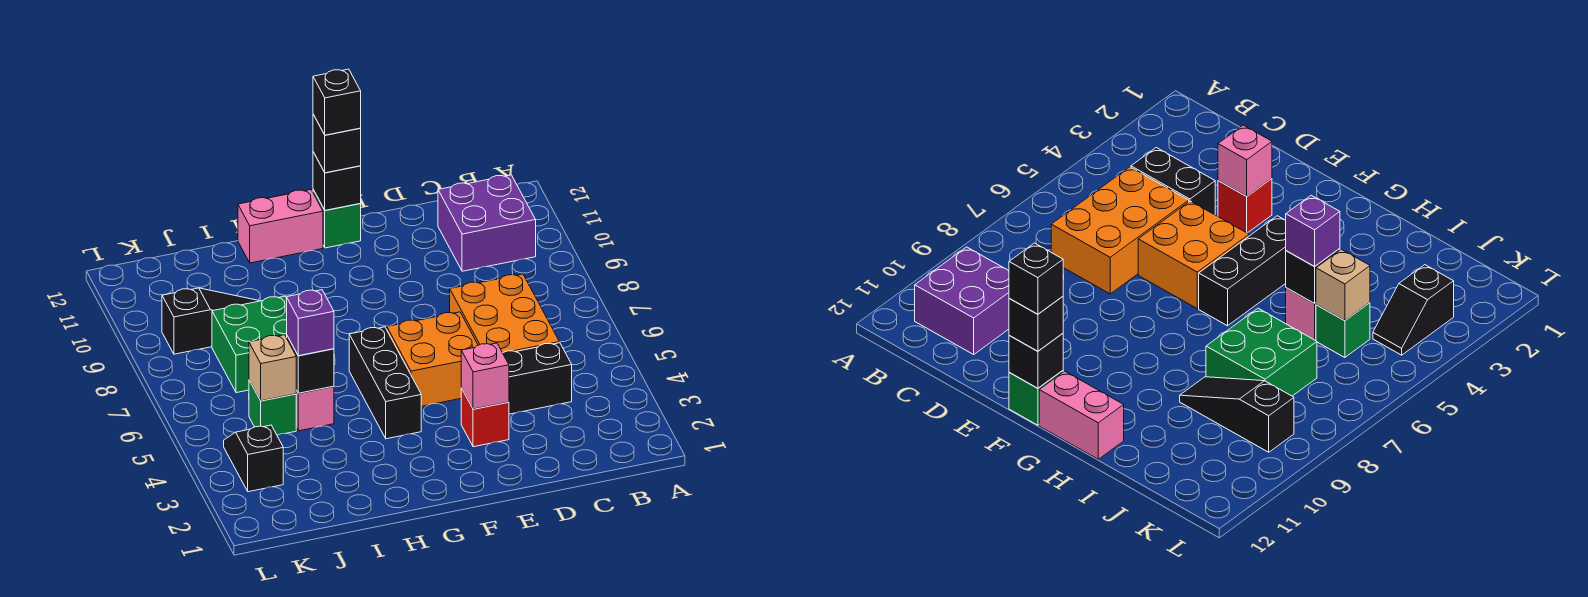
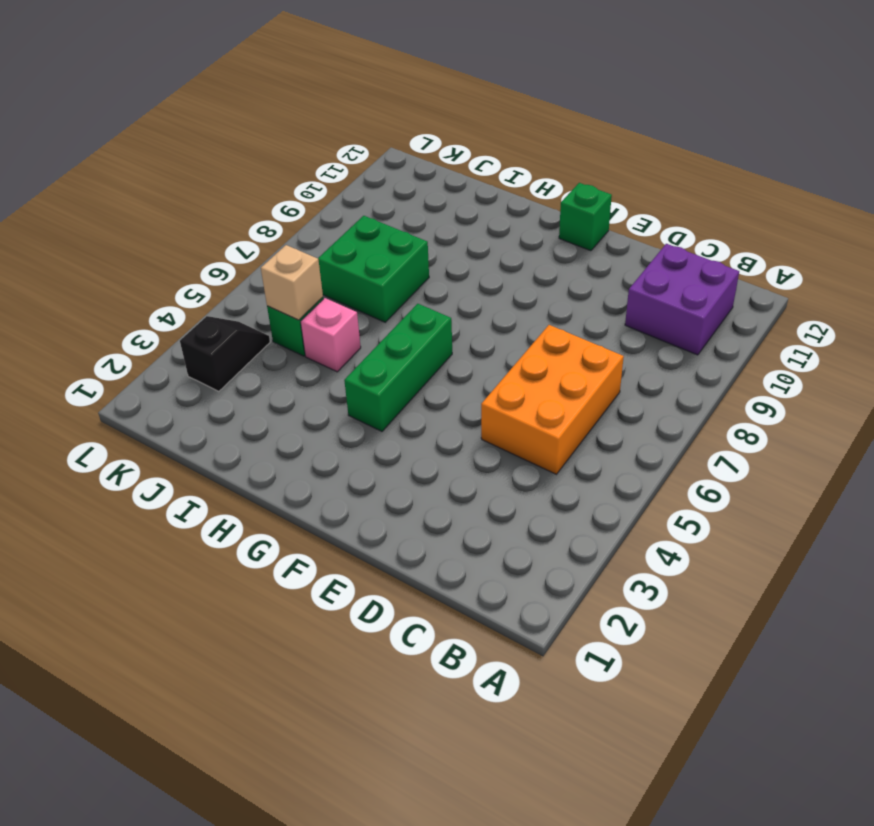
green 1x3 brick [344,304,452,431] -> black 1x3 brick [349,327,421,439]
none -> black 1x2 brick [503,343,572,414]
none -> red 1x1 brick [461,388,509,447]
none -> orange 2x2 brick [387,312,478,406]

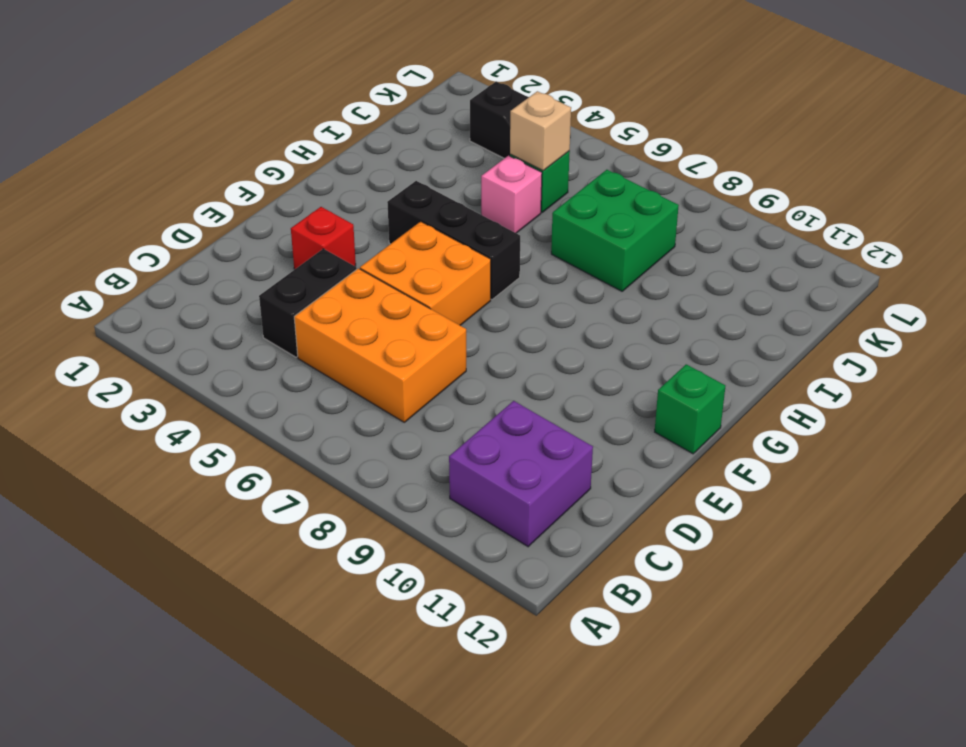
none -> pink 1x2 brick [238,190,323,263]
none -> black 1x3 slope [162,288,259,354]
none -> pink 1x1 brick [461,343,509,409]

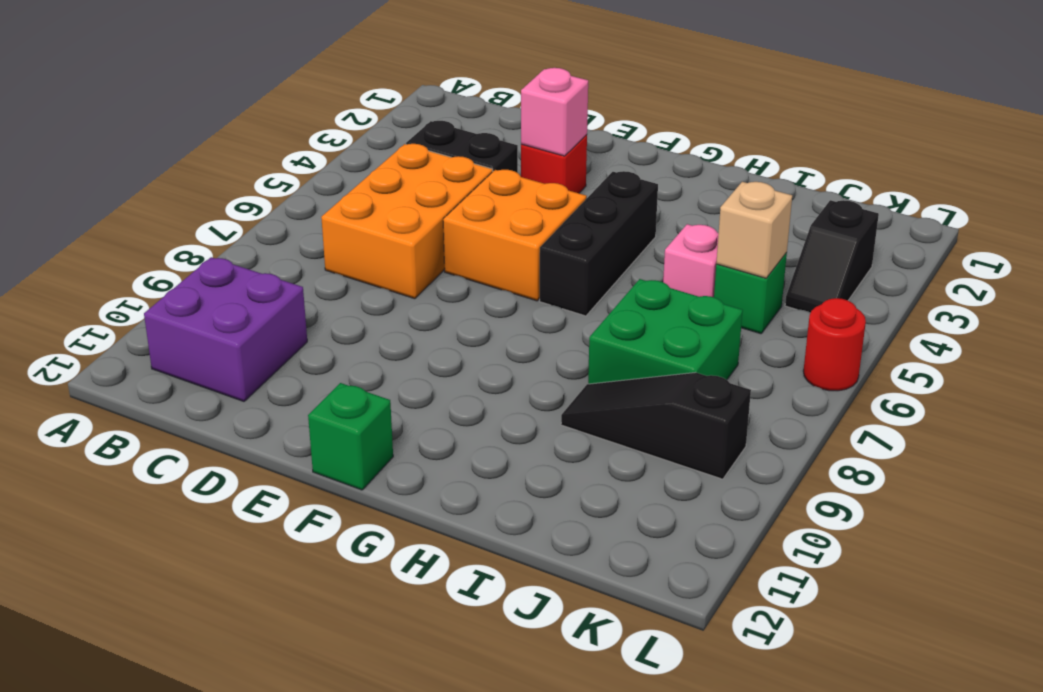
red 1x1 round brick [803,298,866,391] -> none
none -> pink 1x2 brick [238,190,323,263]
none -> black 1x1 brick [313,152,361,210]
none -> black 1x1 brick [287,336,334,393]

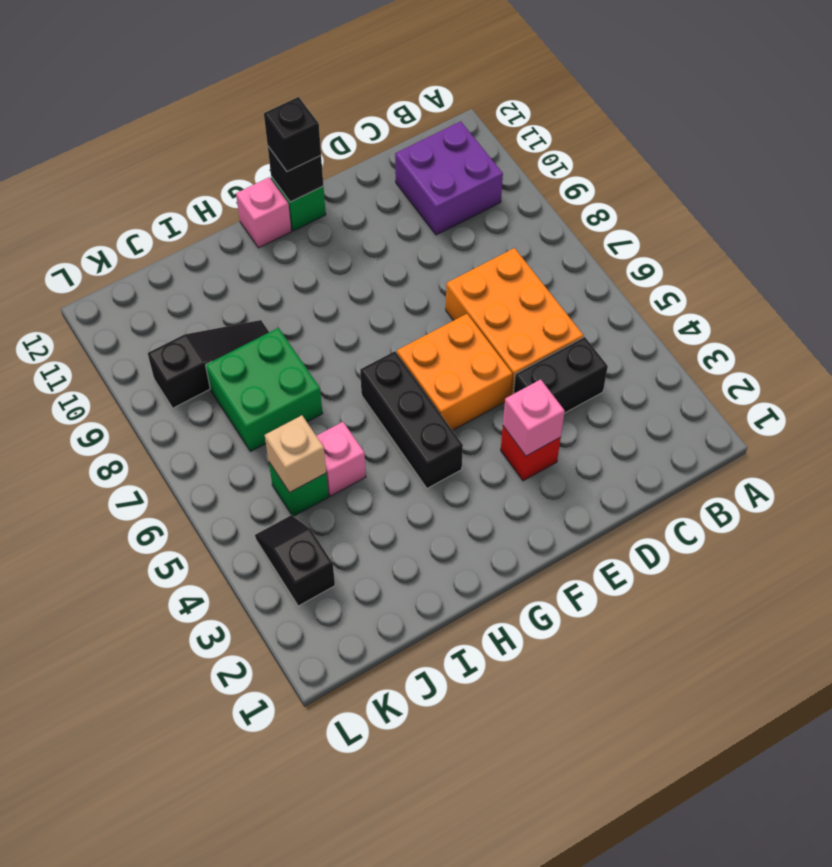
pink 1x1 brick [236,177,291,248] -> pink 1x2 brick [238,190,323,263]
none -> black 1x1 brick [287,336,334,393]
none -> purple 1x1 brick [287,290,334,356]
none -> black 1x1 brick [313,69,361,135]

